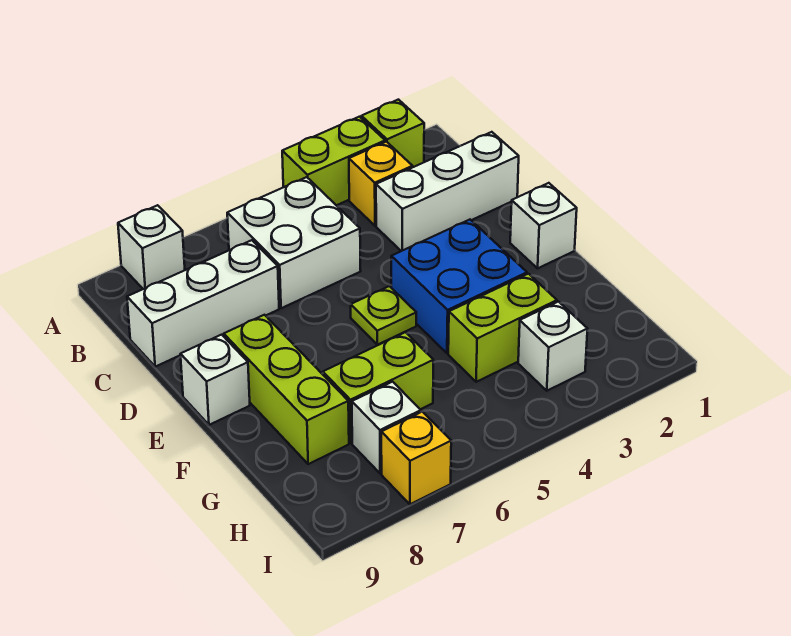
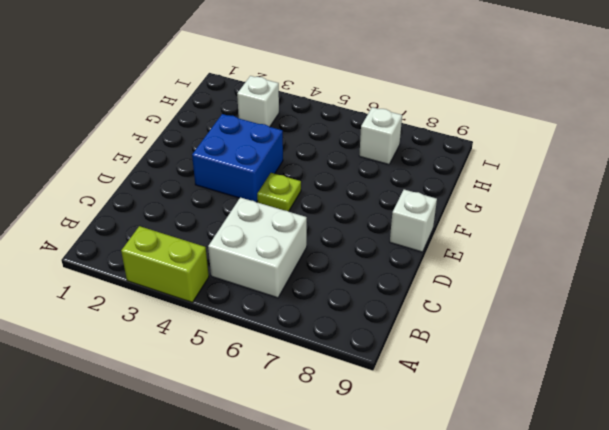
none -> lime 1x1 brick [361,100,424,167]
none -> white 1x1 brick [118,205,185,289]
none -> yellow 1x1 brick [349,142,413,226]

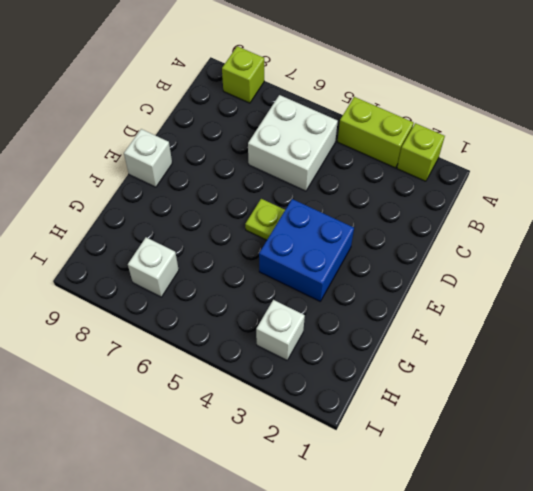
lime 1x1 brick [222,46,264,103] -> white 1x1 brick [118,205,185,289]
none -> yellow 1x1 brick [349,142,413,226]
none -> white 1x3 brick [376,132,519,251]
none -> white 1x3 brick [127,240,279,367]

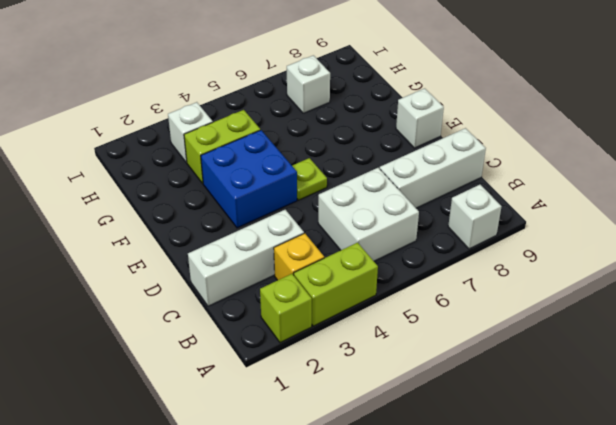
none -> white 1x1 brick [510,183,577,268]
none -> lime 1x3 brick [224,315,349,464]
none -> lime 1x2 brick [323,332,433,443]

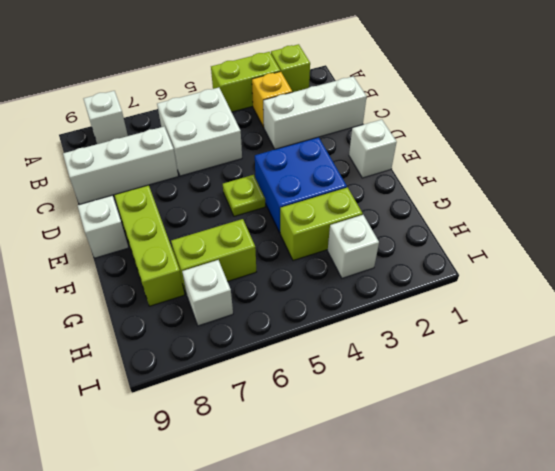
none -> yellow 1x1 brick [381,412,451,504]

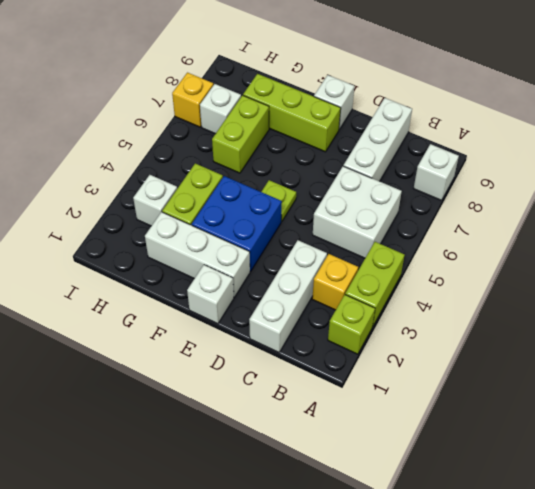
white 1x3 brick [145,212,250,297] -> none

